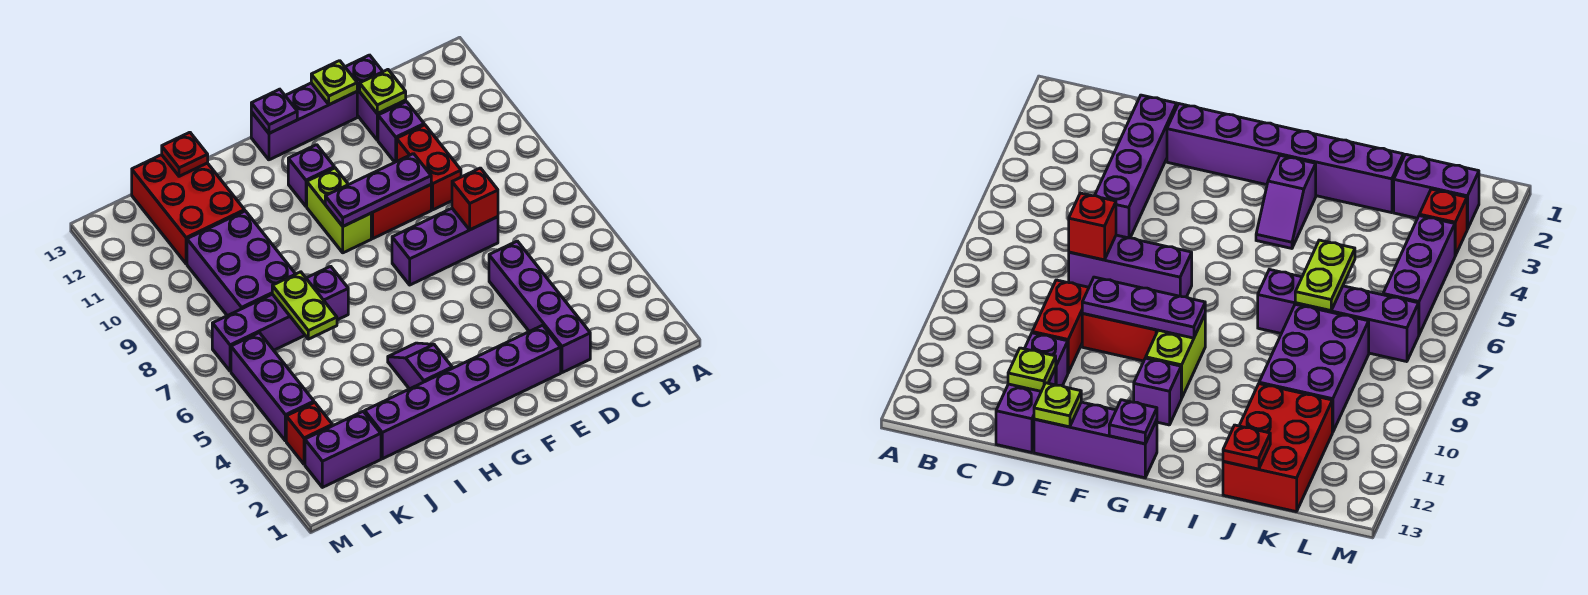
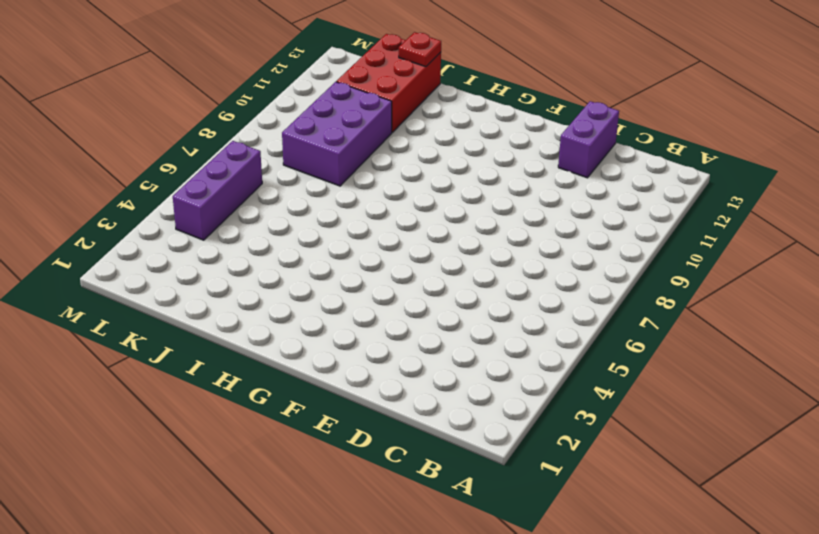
none -> purple 1x4 brick [489,241,590,373]
none -> purple 1x3 brick [392,208,498,285]
none -> red 1x2 brick [397,125,461,210]

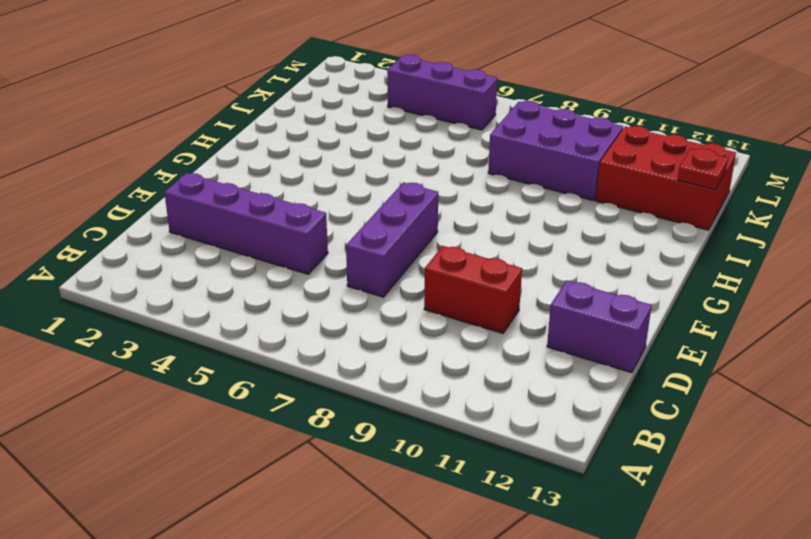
none -> purple 1x1 brick [378,102,424,162]
none -> purple 1x6 brick [365,325,561,459]
none -> red 1x2 brick [371,185,431,238]

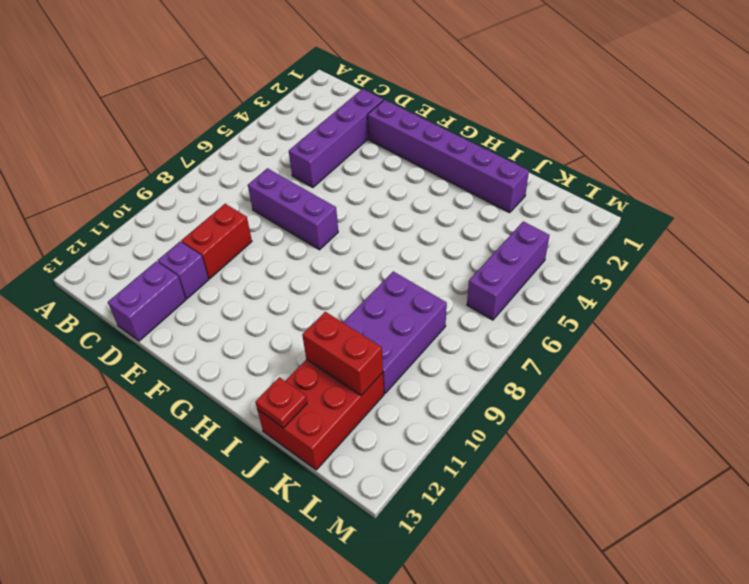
red 1x2 brick [302,312,383,395] -> red 1x2 brick moved to [371,185,431,238]
none -> purple 1x3 brick [251,83,357,160]
none -> lime 1x2 brick [307,168,371,253]
none -> purple 1x1 brick [288,145,334,206]

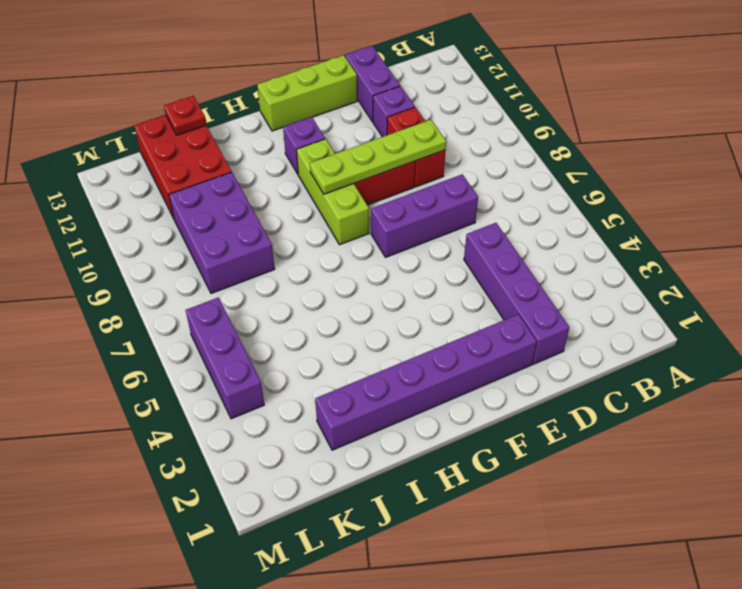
lime 1x4 plate [310,120,446,194] -> purple 1x3 plate [325,154,431,226]
lime 1x3 brick [257,55,357,131] -> purple 1x3 brick [251,83,357,160]
lime 1x3 brick [297,139,369,245] -> lime 1x2 brick [307,168,371,253]
none -> purple 1x2 slope [388,343,452,389]
none -> purple 1x4 brick [212,266,348,371]
none -> purple 1x2 brick [305,412,381,487]

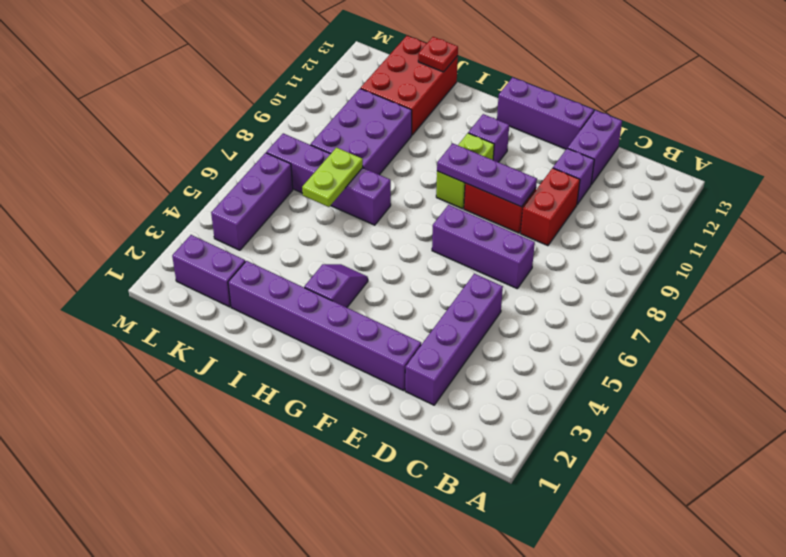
none -> red 1x1 brick [286,402,332,464]
none -> red 1x1 brick [452,168,498,230]
none -> lime 1x1 plate [360,70,406,114]

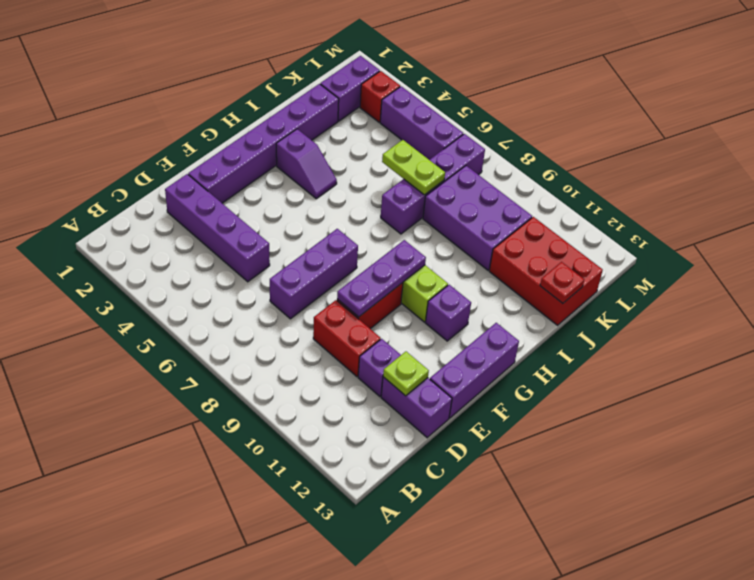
none -> red 1x1 brick [452,168,498,230]
none -> lime 1x1 plate [311,61,357,105]
none -> purple 1x1 plate [251,89,297,133]

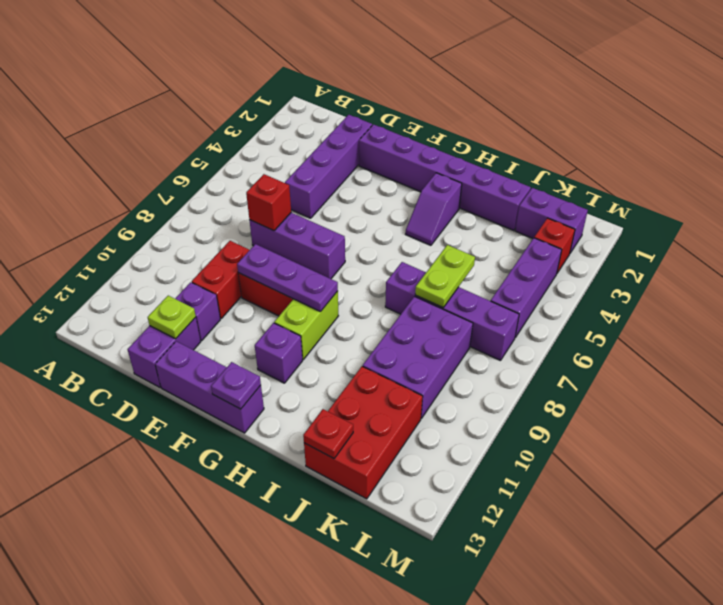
none -> lime 1x1 plate [311,61,357,105]

